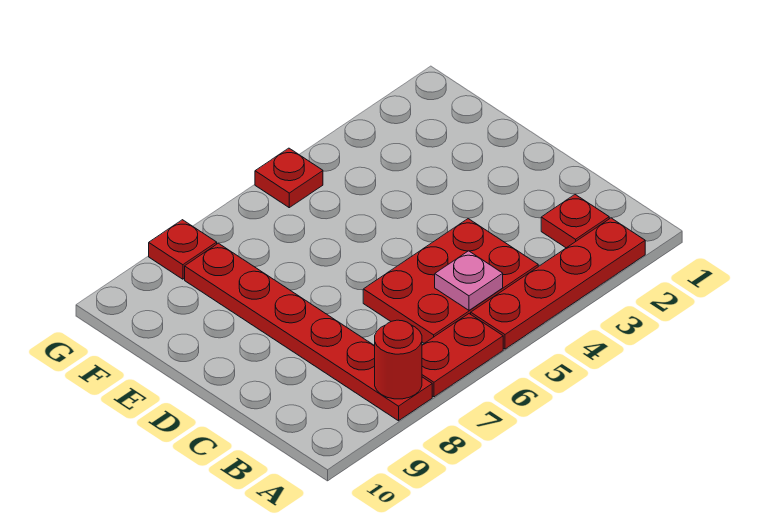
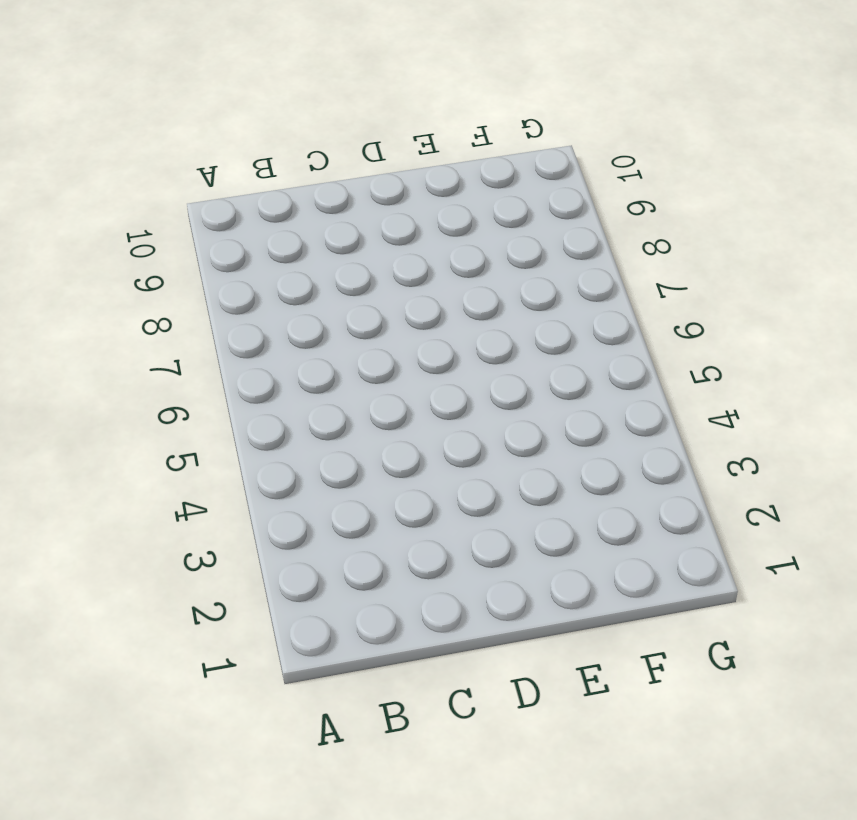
none -> red 1x4 plate [471,218,645,349]
none -> red 1x2 plate [422,314,503,397]

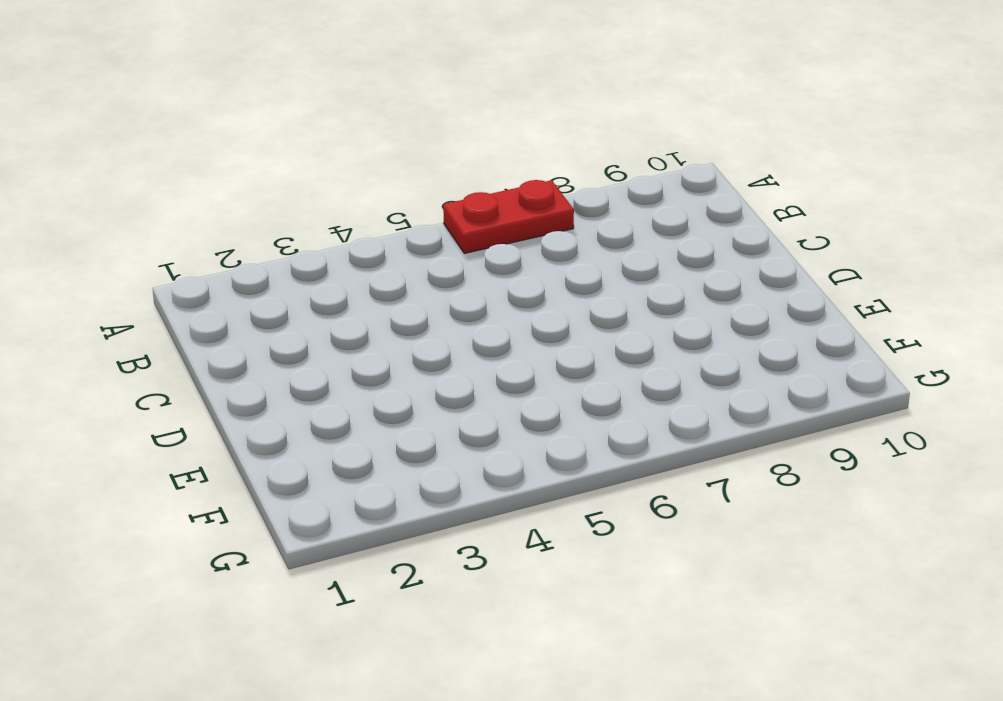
none -> red 1x4 plate [471,218,645,349]
none -> red 1x6 plate [185,243,432,421]

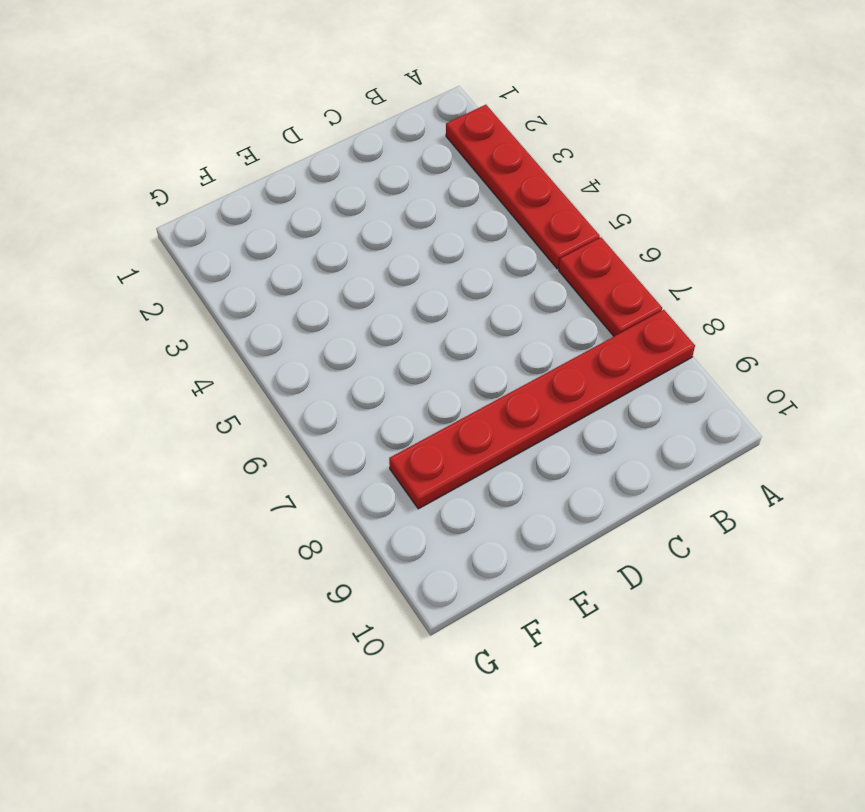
none -> red 1x1 plate [541,195,609,248]
none -> red 2x3 plate [363,219,538,343]

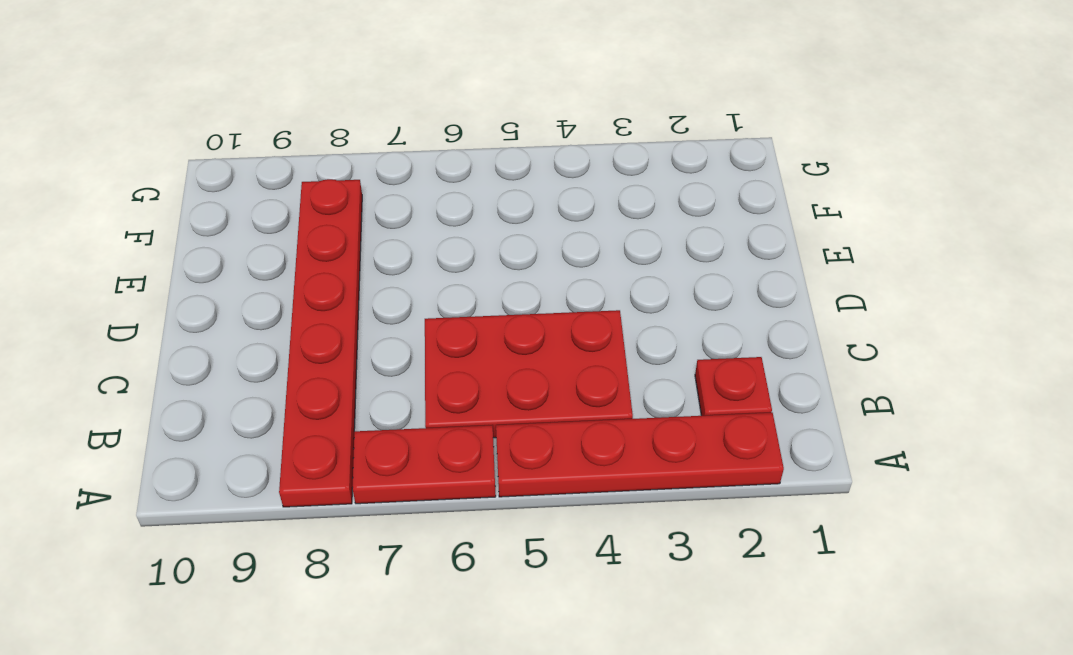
none -> red 1x1 plate [255,148,323,208]
none -> red 1x1 plate [149,220,217,279]

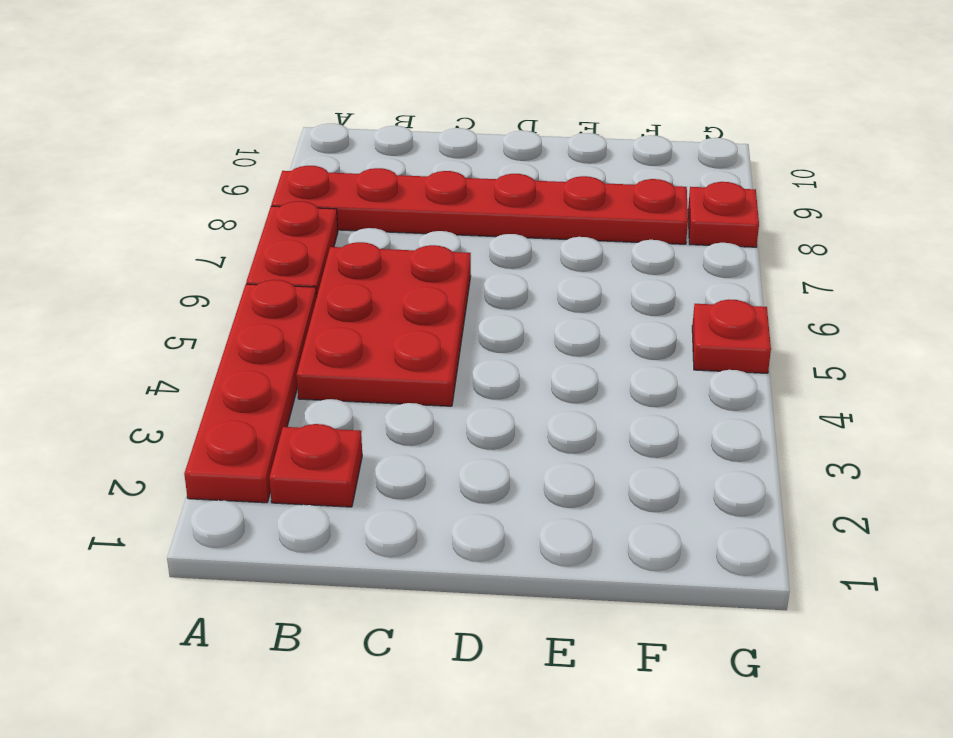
none -> red 1x1 round brick [375,320,422,399]
none -> pink 1x1 plate [435,251,503,310]

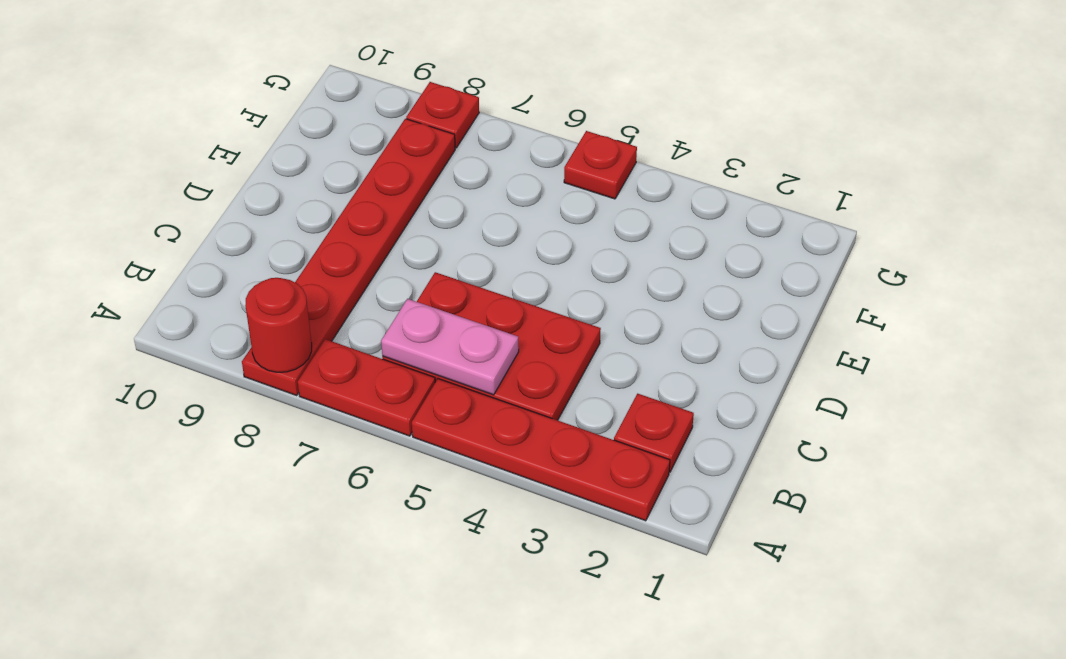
pink 1x2 plate [381,299,519,395] -> pink 1x1 plate [435,251,503,310]

